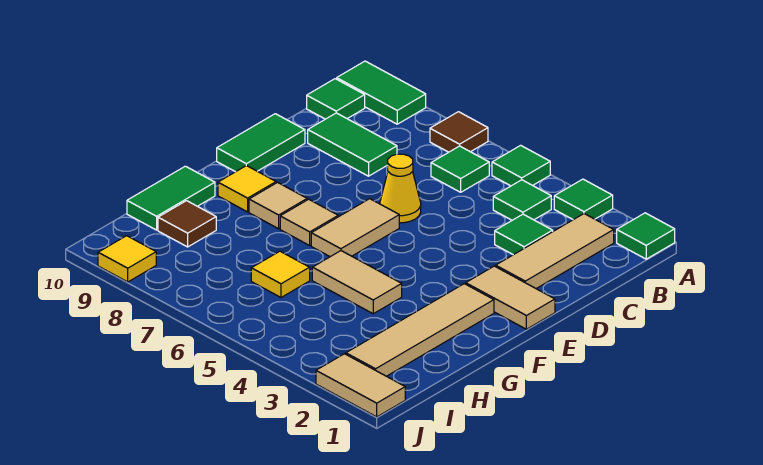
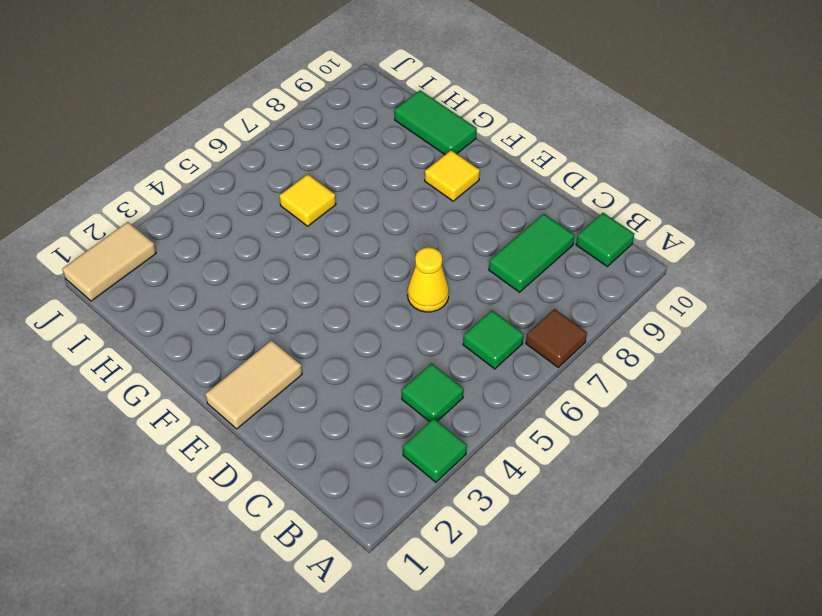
none -> green 1x1 tile [617,213,675,259]
none -> green 1x1 tile [492,145,550,186]
none -> green 1x2 tile [337,61,426,124]

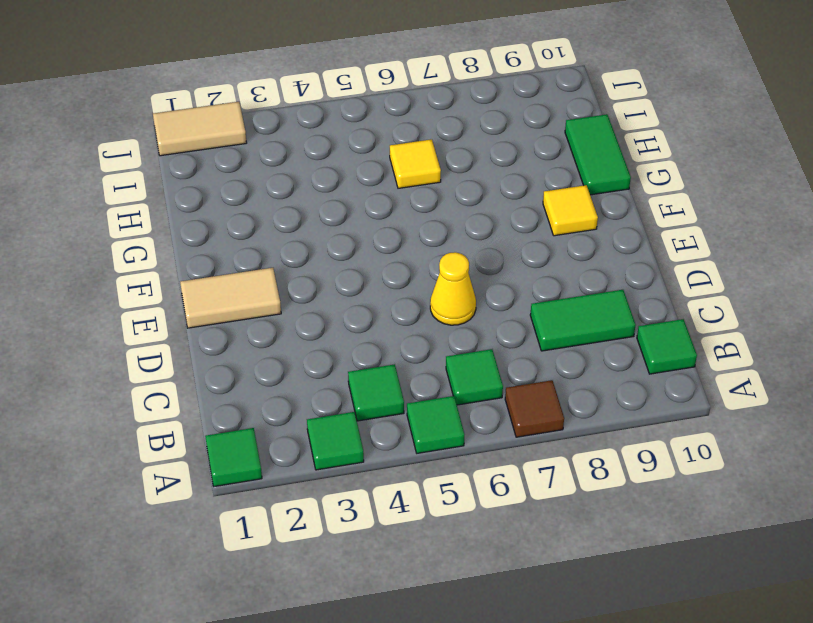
none -> green 1x2 tile [337,61,426,124]
none -> tan 1x3 tile [496,214,614,289]
none -> green 1x1 tile [495,214,553,255]

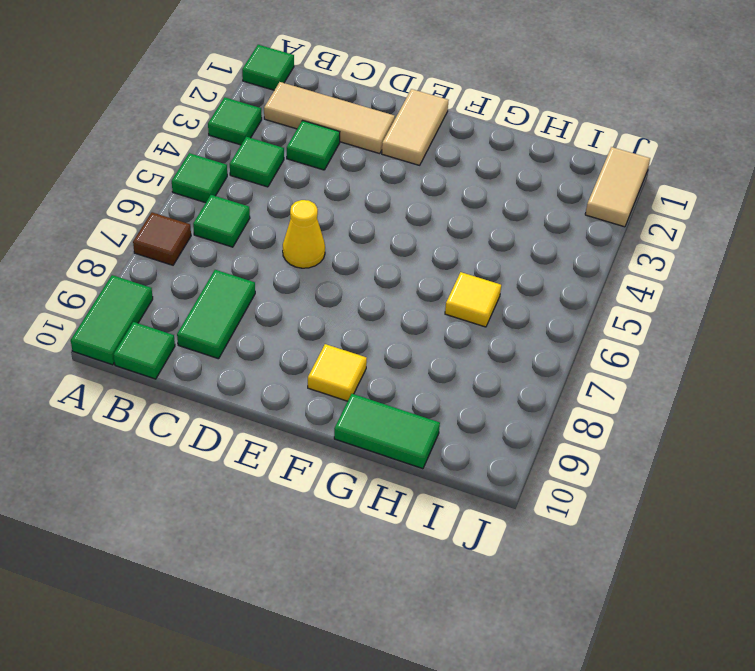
none -> green 1x2 tile [217,114,305,172]
none -> tan 1x2 tile [311,199,399,257]
none -> tan 1x4 tile [346,284,494,376]

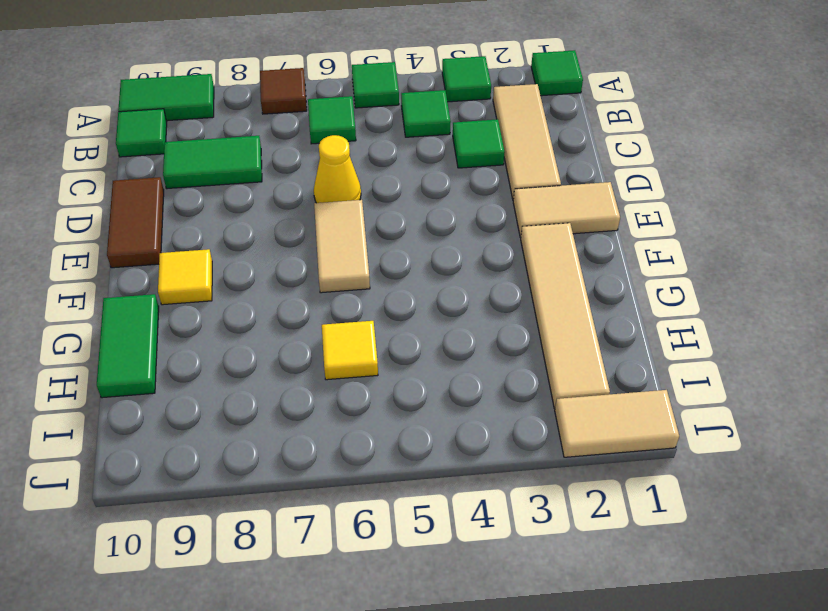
brown 1x2 tile [107,177,164,268] -> green 1x2 tile [217,114,305,172]
none -> tan 1x1 tile [280,199,338,245]
none -> tan 1x1 tile [249,182,307,229]
none -> tan 1x2 tile [312,251,402,314]

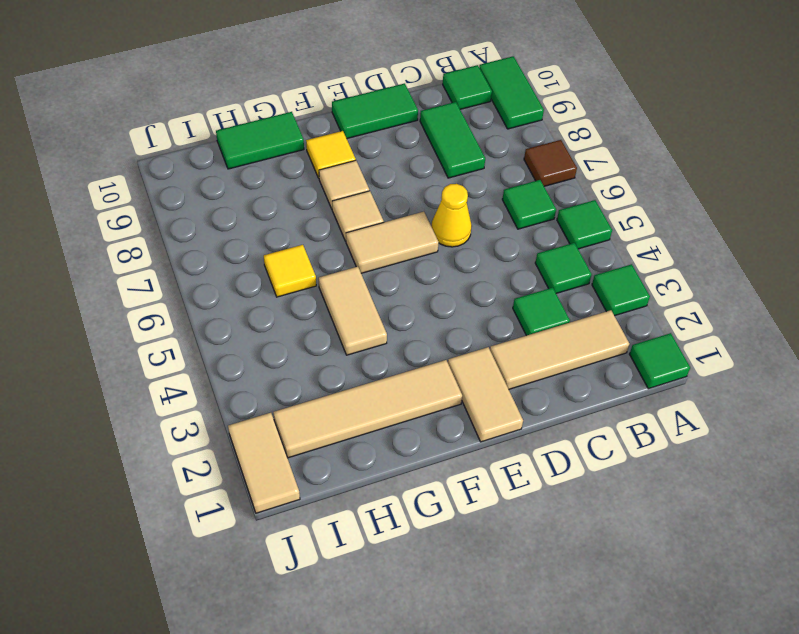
none -> brown 1x1 tile [158,201,216,247]
none -> yellow 1x1 tile [98,236,156,282]

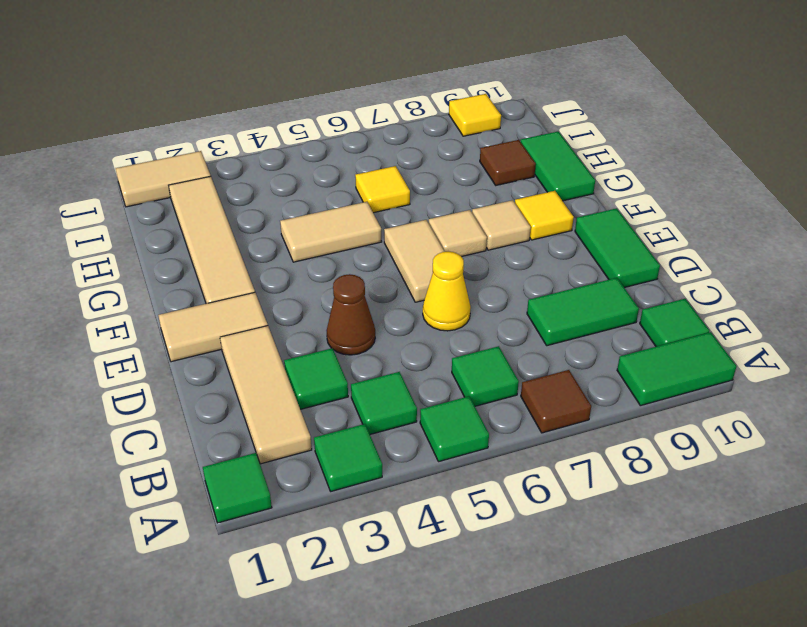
brown 1x1 cone [327,274,375,355] -> none

